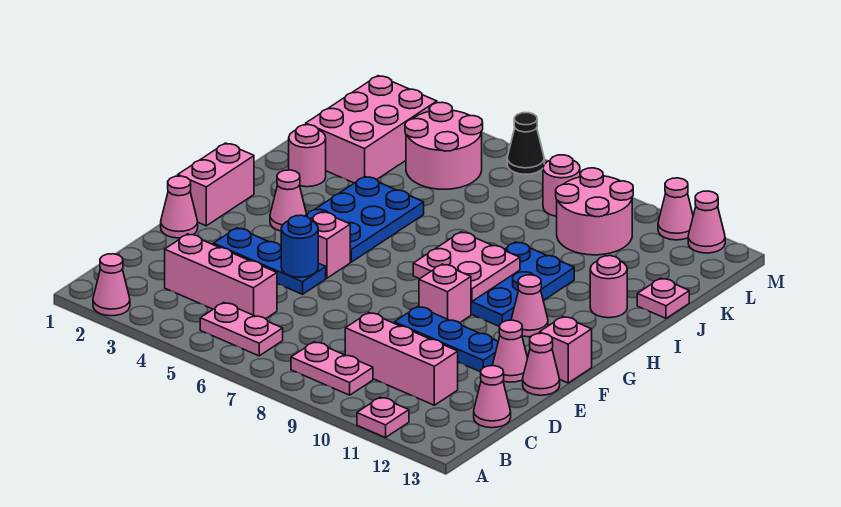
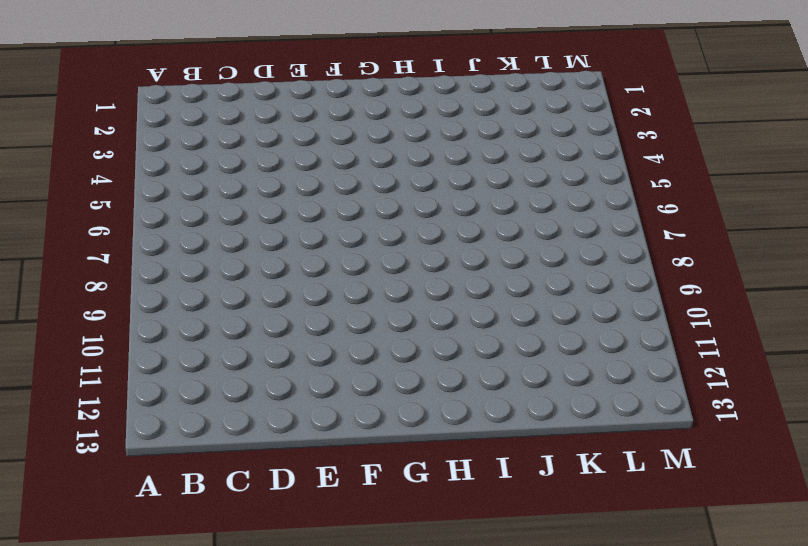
none -> pink 1x1 cone [93,254,130,316]
none -> pink 1x1 plate [357,397,409,438]
none -> pink 1x2 plate [200,303,283,356]
none -> pink 1x2 plate [291,342,373,395]

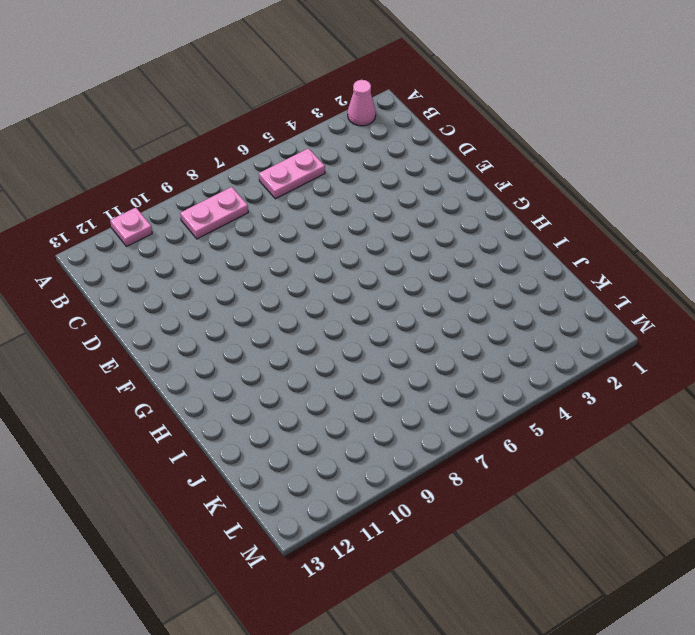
none -> pink 1x3 brick [165,234,277,319]
none -> pink 1x3 brick [345,313,458,405]
none -> pink 1x1 cone [474,366,511,428]
none -> pink 1x1 cone [161,176,198,238]

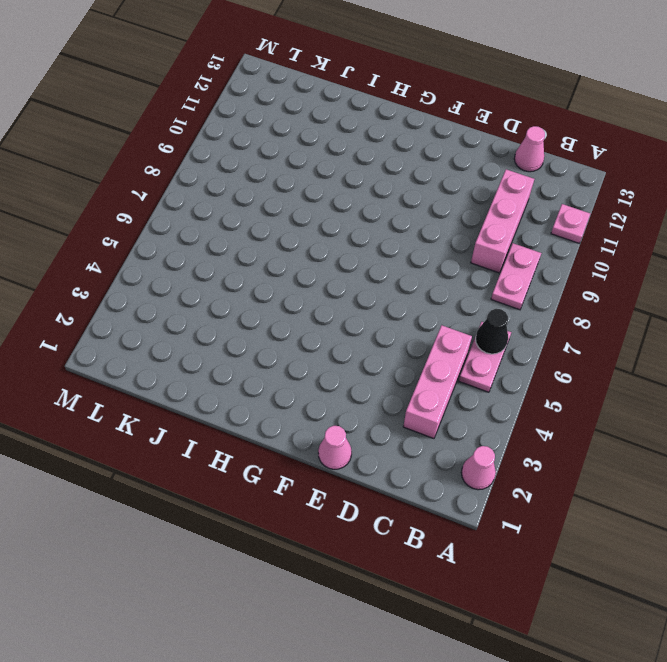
black 1x1 cone [476,309,508,354] -> black 1x1 cone moved to [507,113,544,174]
none -> blue 1x3 plate [214,228,326,294]
none -> blue 1x3 plate [394,307,498,372]
none -> pink 1x1 cone [492,320,528,382]
none -> pink 1x1 cone [523,333,560,395]

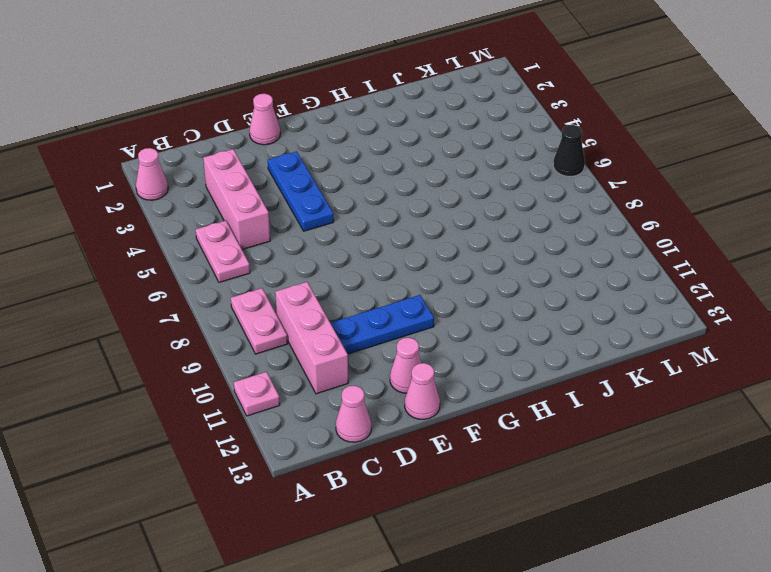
blue 1x3 plate [331,295,434,354] -> blue 1x3 plate turned to [394,307,498,372]
none -> pink 1x2 brick [178,143,254,226]
none -> pink 1x1 brick [311,212,350,278]
none -> pink 1x1 brick [419,264,471,323]
none -> pink 1x1 brick [540,317,592,383]

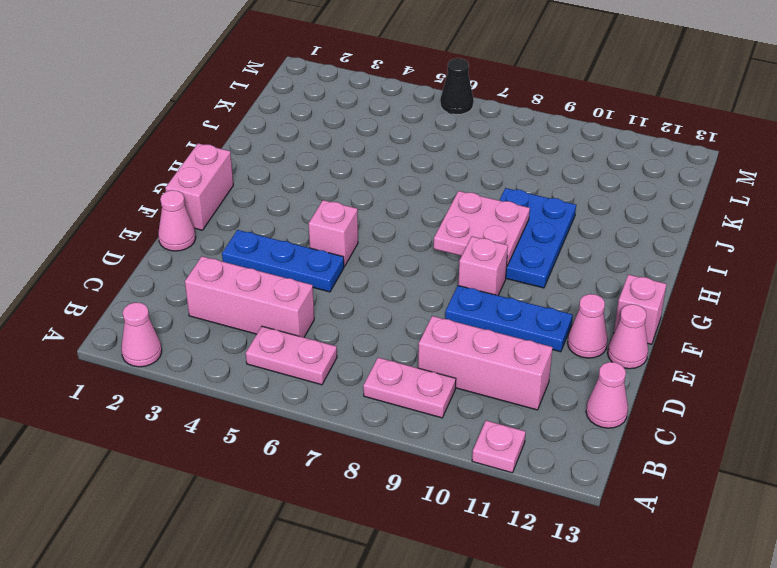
none -> pink 1x1 cone [270,170,307,231]
none -> blue 2x3 plate [305,177,424,262]
none -> pink 1x1 cone [511,275,548,337]
none -> pink 1x1 round brick [289,125,326,187]

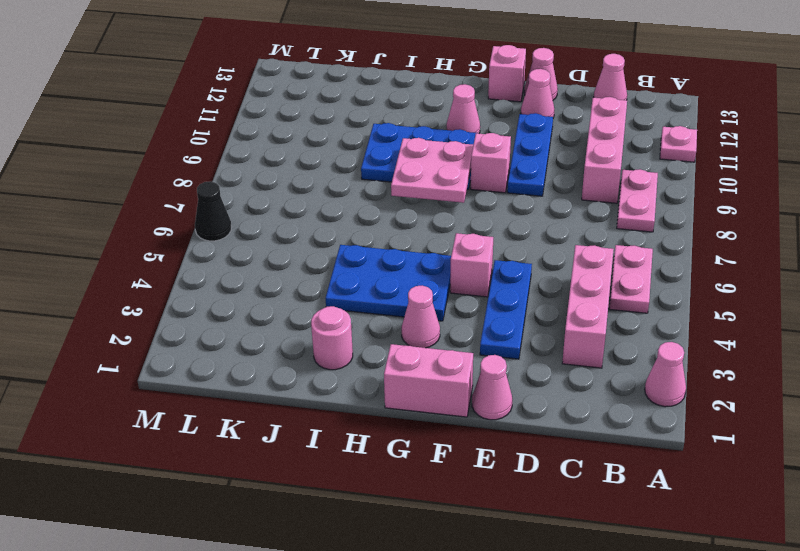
none -> pink 1x1 round brick [590,256,627,318]
none -> pink 2x3 brick [306,76,437,183]
none -> pink 1x1 plate [637,278,689,318]
none -> pink 2x2 round brick [405,102,483,189]

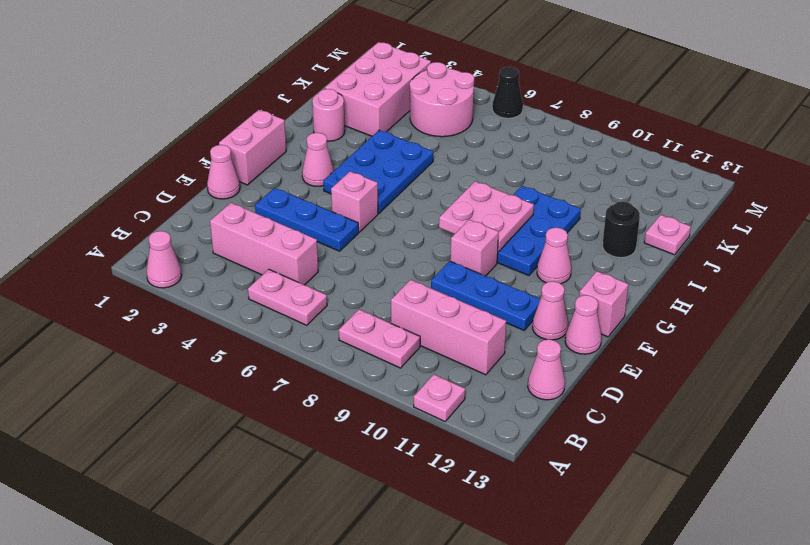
black 1x1 round brick [603,202,640,258] -> pink 1x1 round brick [590,256,627,318]
none -> pink 2x2 round brick [556,168,633,255]
none -> pink 1x1 round brick [543,155,580,216]
none -> pink 1x1 cone [658,178,693,240]
none -> pink 1x1 cone [688,191,725,253]

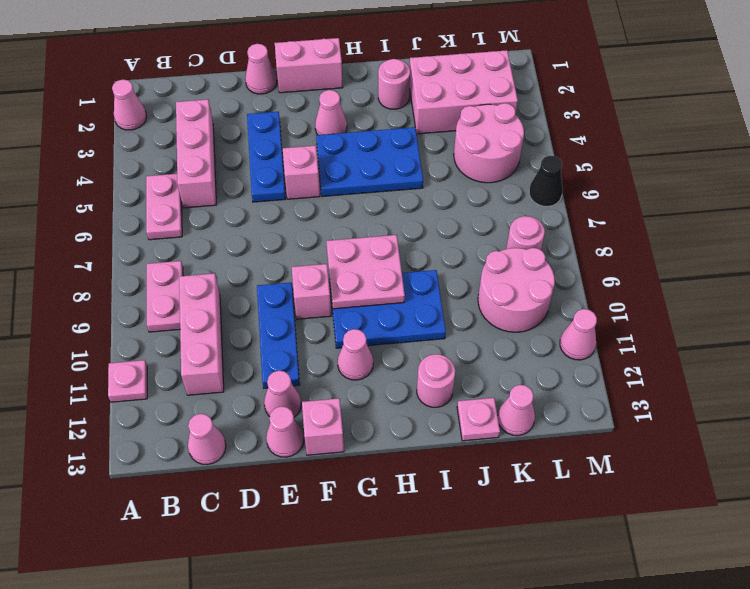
pink 1x1 cone [498,385,535,436] -> pink 1x1 cone moved to [688,191,725,253]
none -> blue 1x1 round brick [281,215,318,277]

